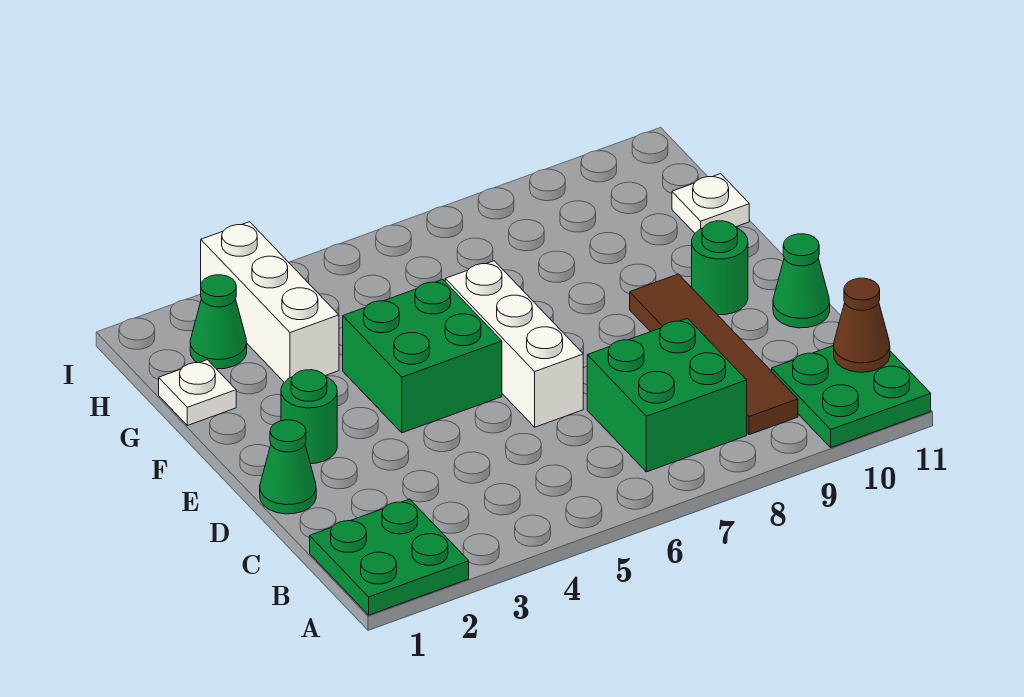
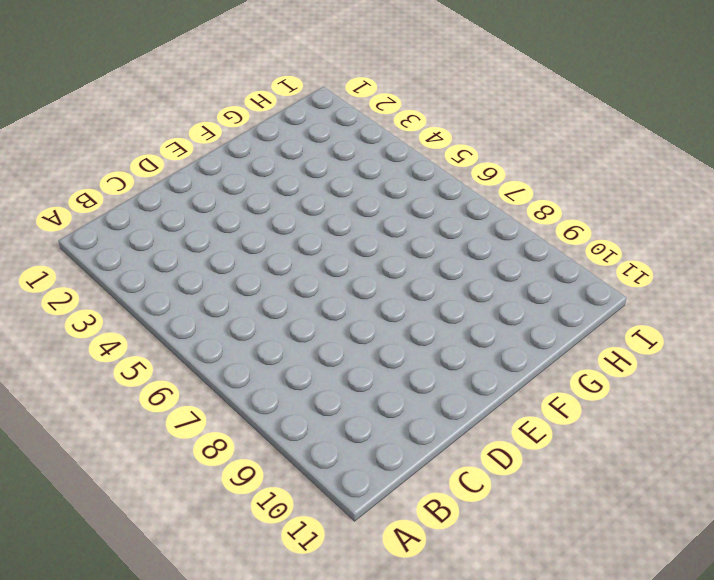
none -> green 2x2 plate [310,499,469,615]
none -> green 2x2 plate [772,346,931,448]
none -> green 2x2 brick [587,318,747,472]

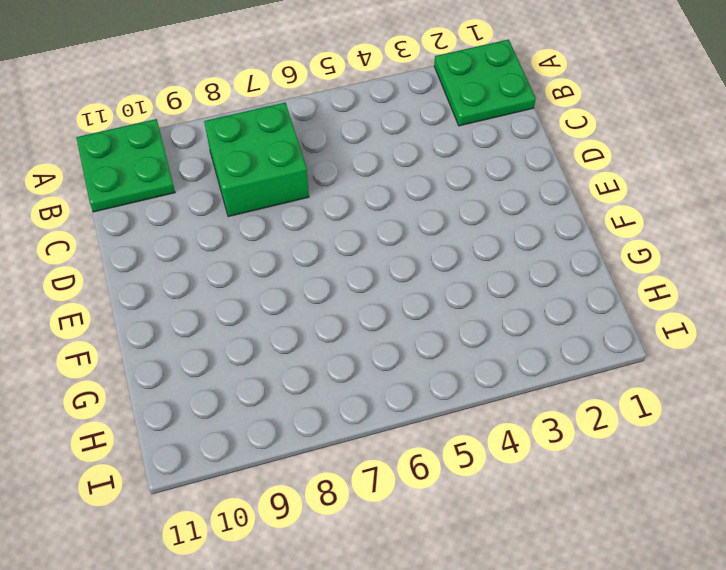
none -> brown 1x4 tile [630,274,798,435]
none -> green 1x1 cone [260,420,316,514]
none -> white 1x3 brick [445,261,583,427]

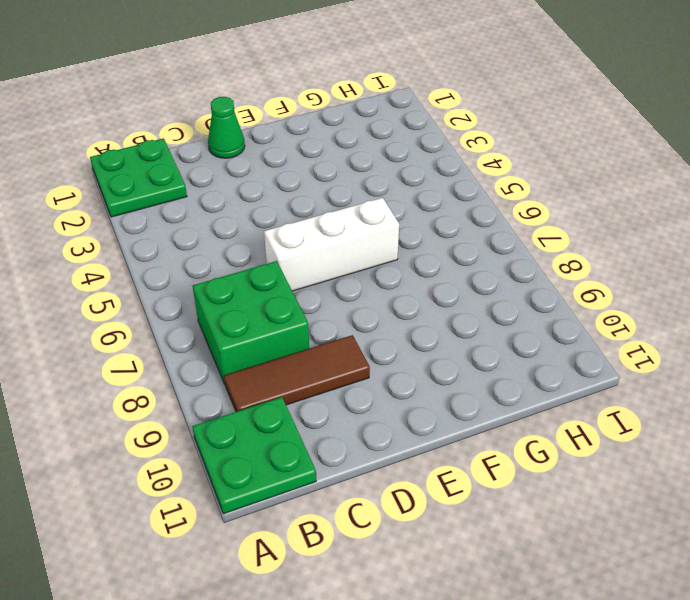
brown 1x3 tile [224,335,370,412] -> brown 1x4 tile [630,274,798,435]
none -> green 1x1 cone [773,234,830,328]
none -> green 1x1 round brick [281,370,337,464]
none -> green 2x2 brick [343,279,502,433]

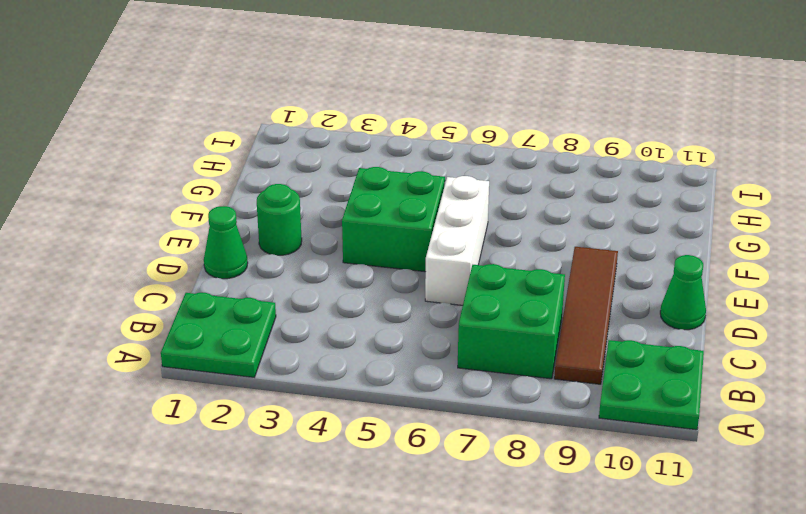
none -> green 1x1 round brick [692,221,748,315]
none -> white 1x1 plate [159,360,236,425]
none -> white 1x3 brick [201,222,339,382]

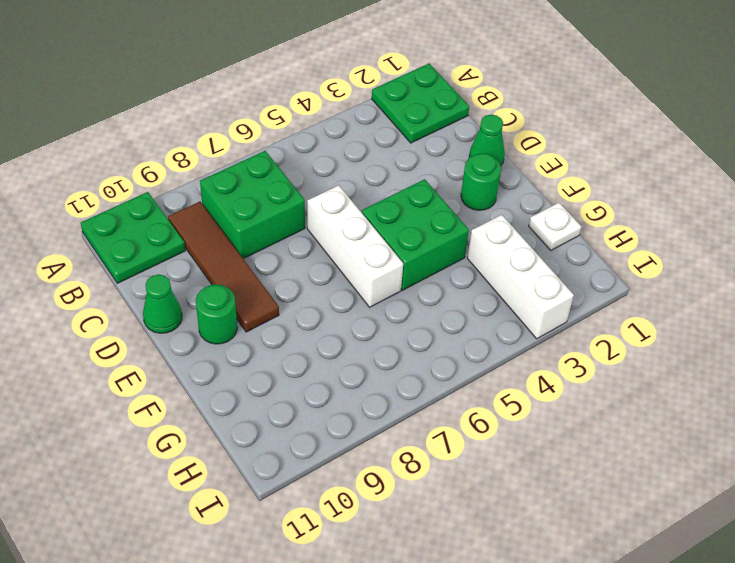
none -> white 1x1 plate [672,174,749,233]
none -> green 1x1 cone [190,275,247,369]
none -> brown 1x1 cone [834,278,890,372]

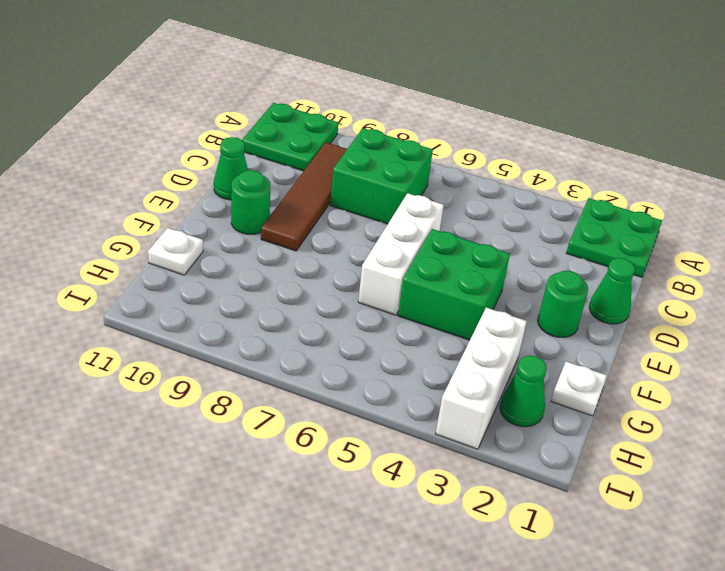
none -> brown 1x1 cone [834,278,890,372]

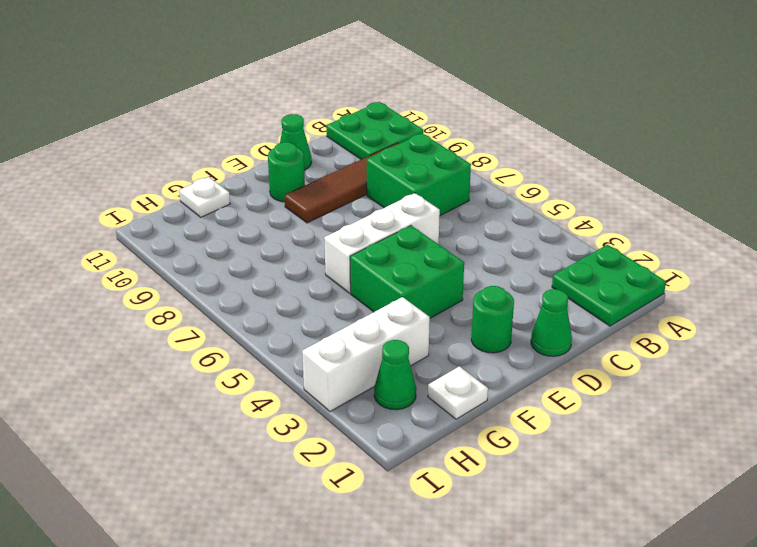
none -> brown 1x1 cone [834,278,890,372]

